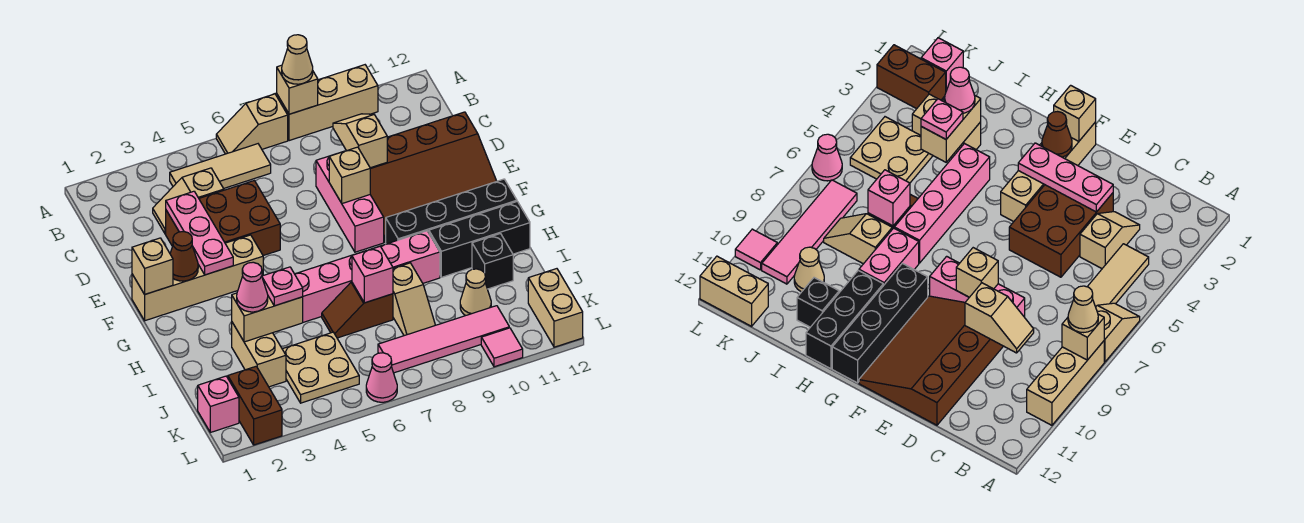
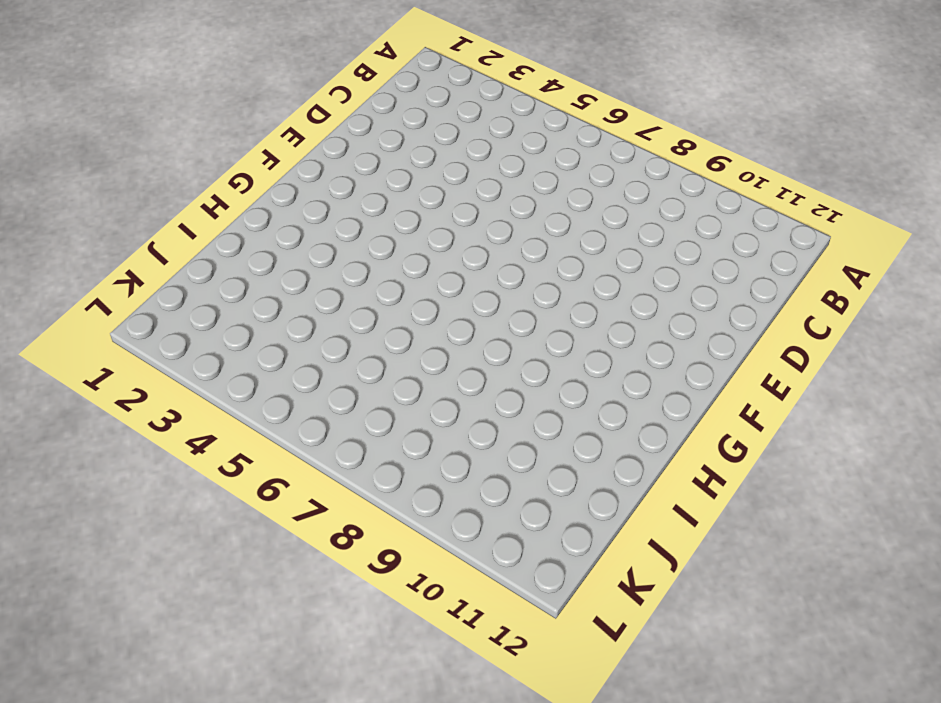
none -> tan 1x2 slope [216,94,288,154]
none -> tan 1x3 brick [277,65,378,141]
none -> tan 1x3 tile [170,144,271,189]
none -> tan 1x2 slope [153,168,224,234]

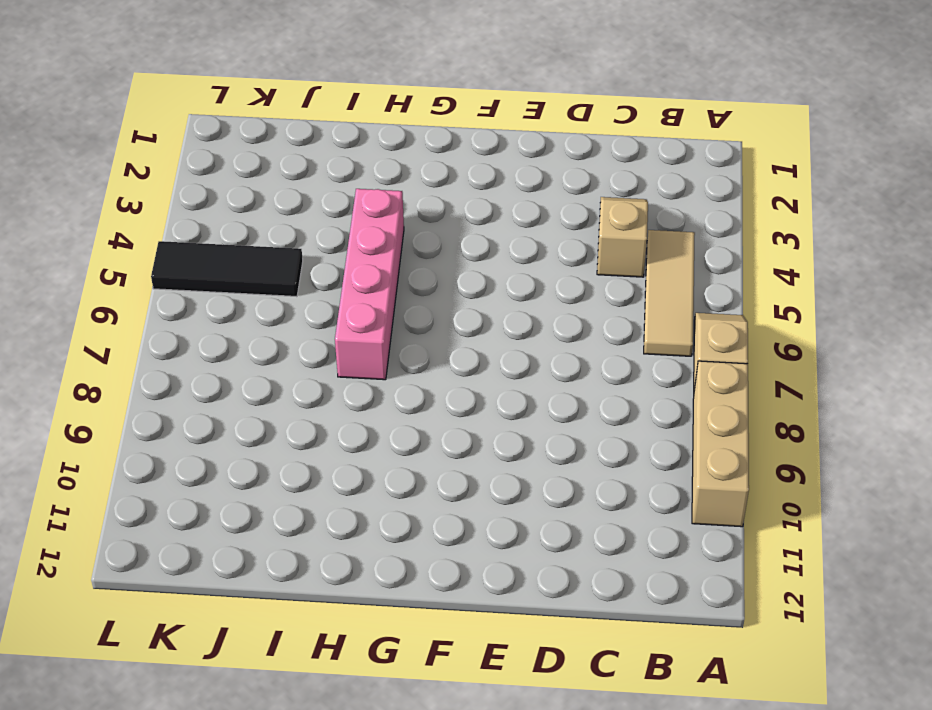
black 1x3 tile [151,241,303,297] -> tan 2x2 plate [282,332,359,403]
none -> brown 2x3 brick [166,181,280,256]
none -> pink 1x3 brick [316,153,384,252]
none -> brown 3x4 slope [370,112,497,242]
none -> tan 1x4 brick [132,235,263,321]

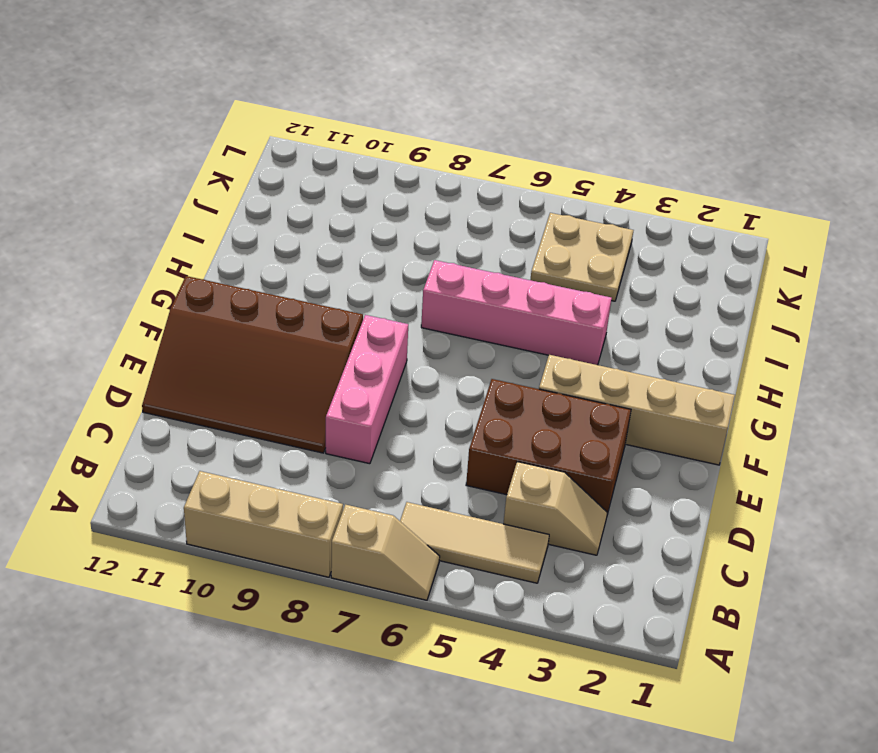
brown 3x4 slope [142,276,363,453] -> brown 3x4 slope turned to [370,112,497,242]
none -> black 1x4 brick [386,179,517,244]
none -> pink 1x2 brick [372,231,440,283]
none -> black 1x3 brick [429,201,530,277]
none -> tan 1x2 brick [232,323,286,387]

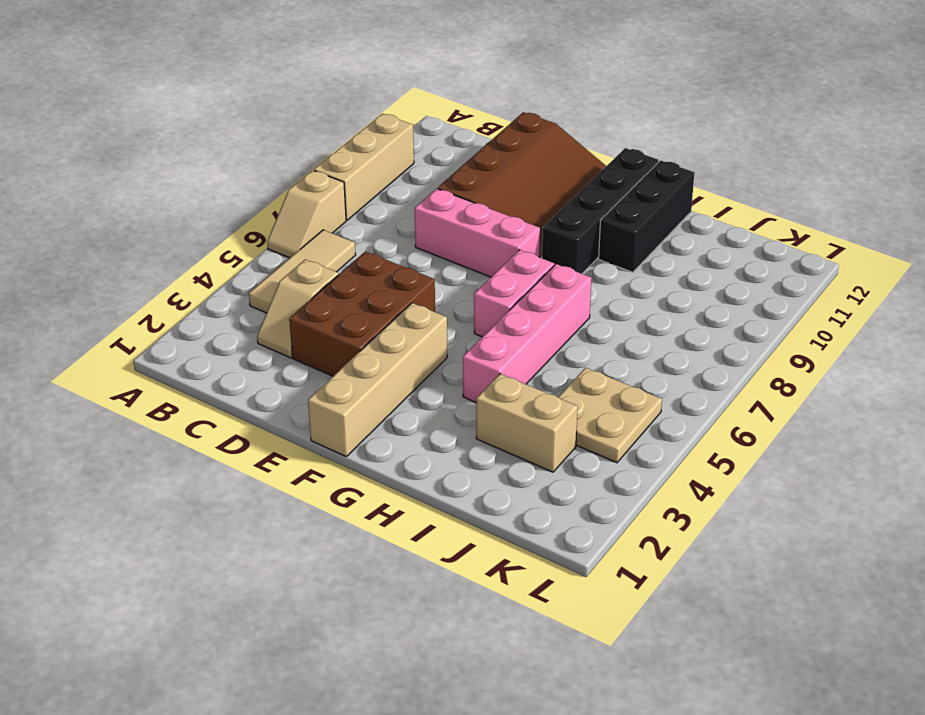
pink 1x2 brick [474,250,554,337] -> pink 1x2 brick moved to [372,231,440,283]
none -> brown 1x2 slope [322,282,393,338]
none -> tan 1x2 slope [393,263,435,336]
none -> black 1x1 brick [472,234,513,289]
none -> tan 1x1 cone [460,269,491,316]

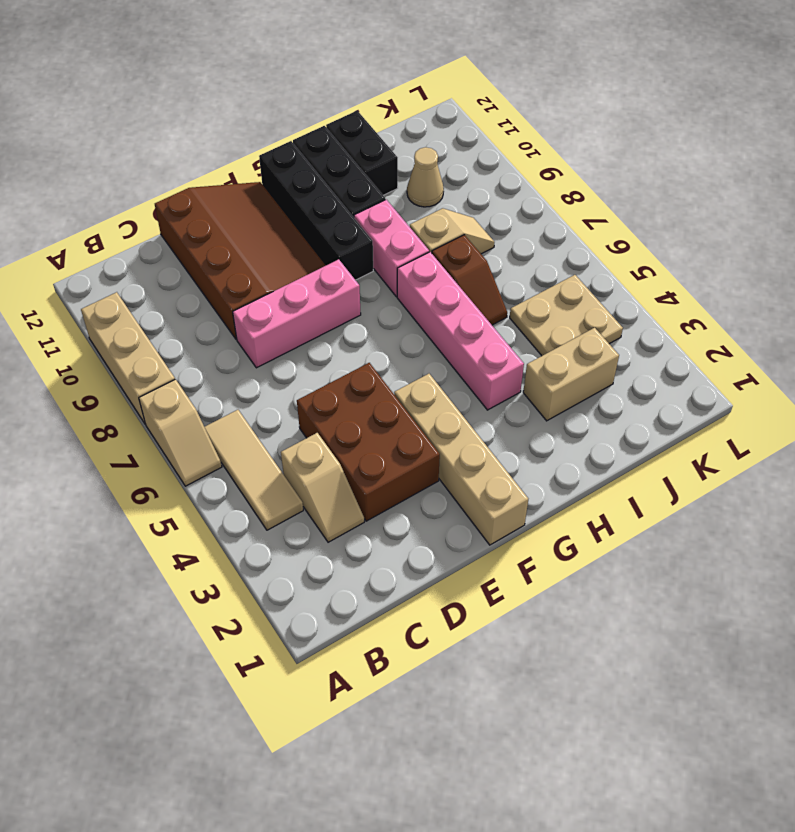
black 1x2 brick [326,111,398,195] -> black 1x1 brick [472,234,513,289]
none -> pink 1x1 brick [198,376,239,432]
none -> brown 1x2 brick [228,366,282,445]
none -> pink 1x4 tile [378,306,509,373]
none -> tan 1x2 brick [528,269,583,347]

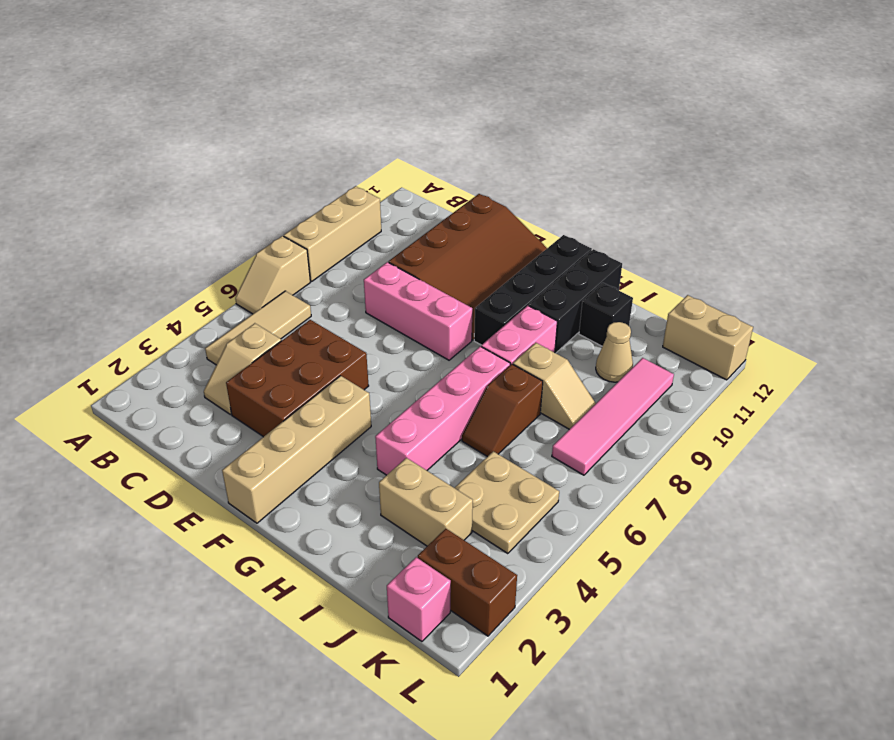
none -> pink 1x1 cone [366,353,397,402]
none -> pink 1x1 tile [481,328,523,367]
none -> tan 1x1 brick [277,65,318,114]
none -> tan 1x2 slope [333,114,387,168]

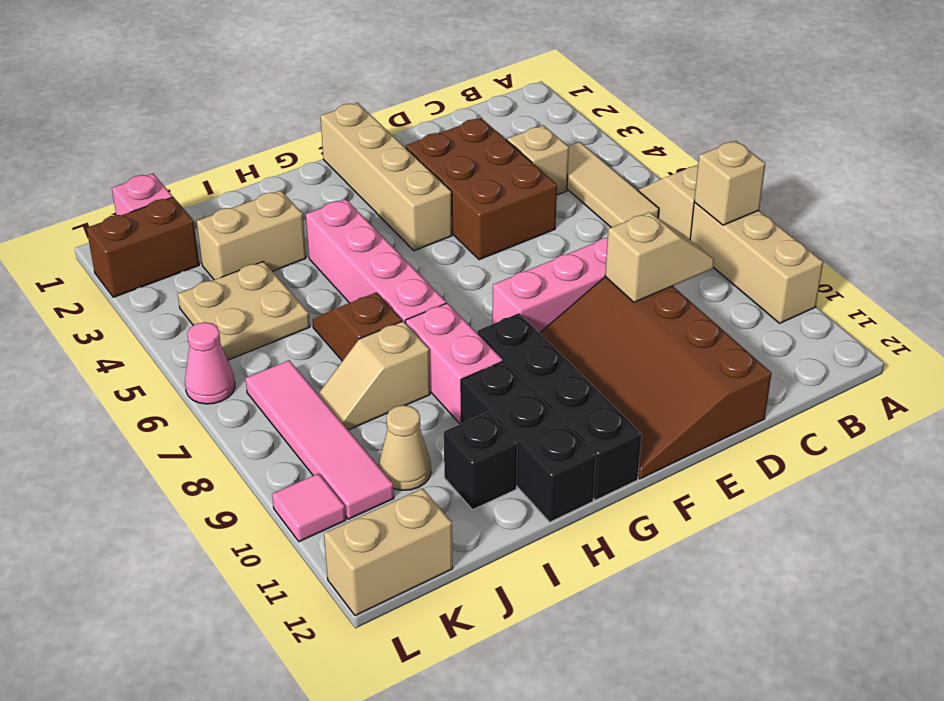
none -> pink 1x3 plate [166,191,233,275]
none -> tan 1x1 brick [329,147,370,203]
none -> tan 1x1 brick [132,238,173,294]
none -> brown 1x1 cone [170,232,198,281]

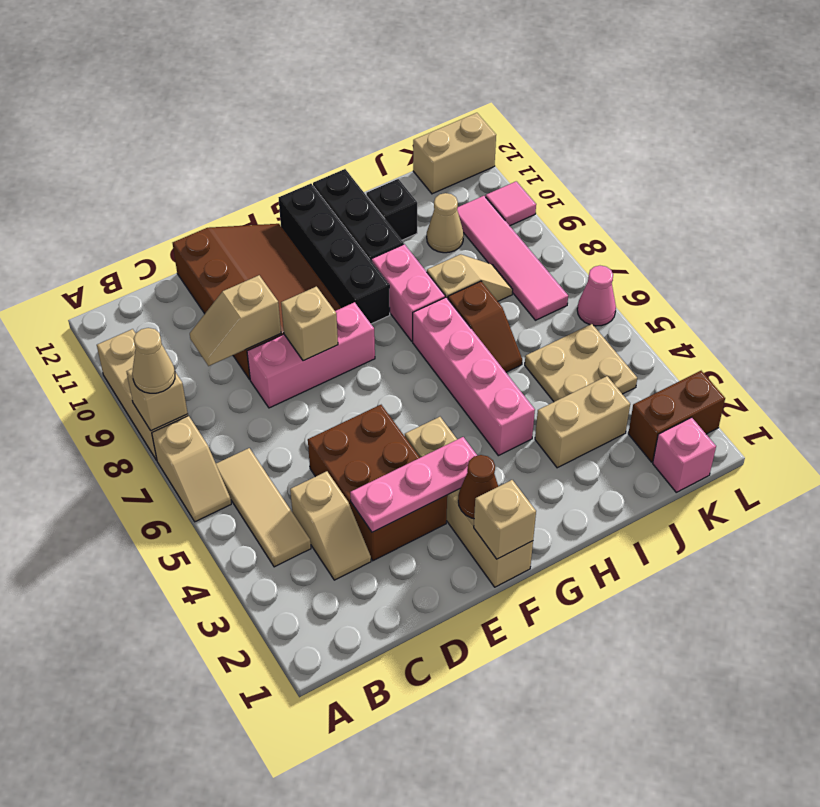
none -> tan 1x2 brick [232,293,303,342]
none -> pink 1x1 brick [352,246,393,303]
none -> pink 1x1 cone [237,262,268,312]
none -> pink 1x1 plate [262,267,303,306]

